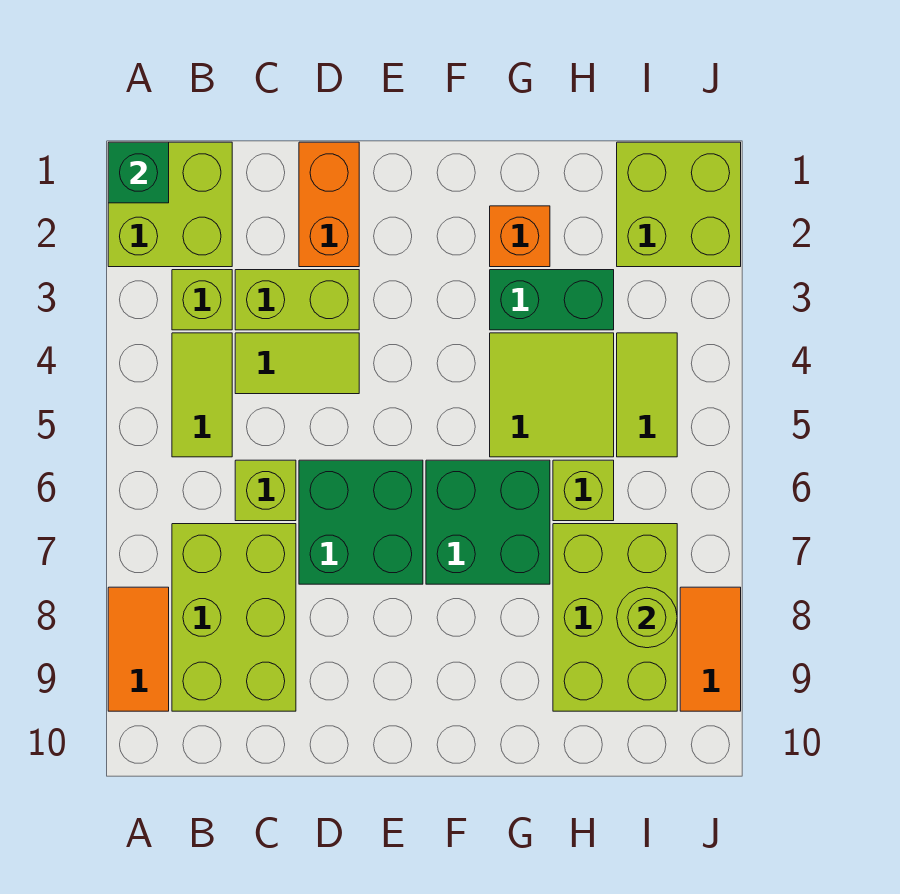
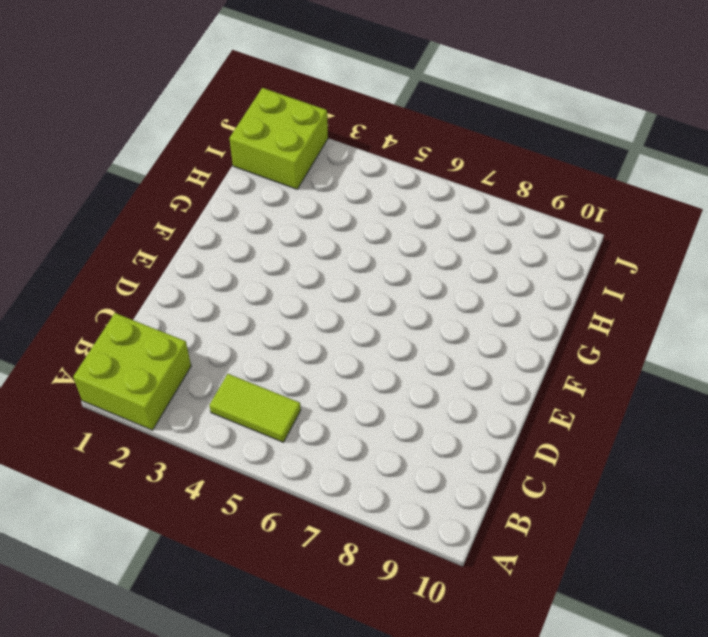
none -> orange 1x2 tile [108,587,169,711]
none -> lime 1x1 brick [172,270,232,330]
none -> lime 2x3 brick [172,524,296,711]

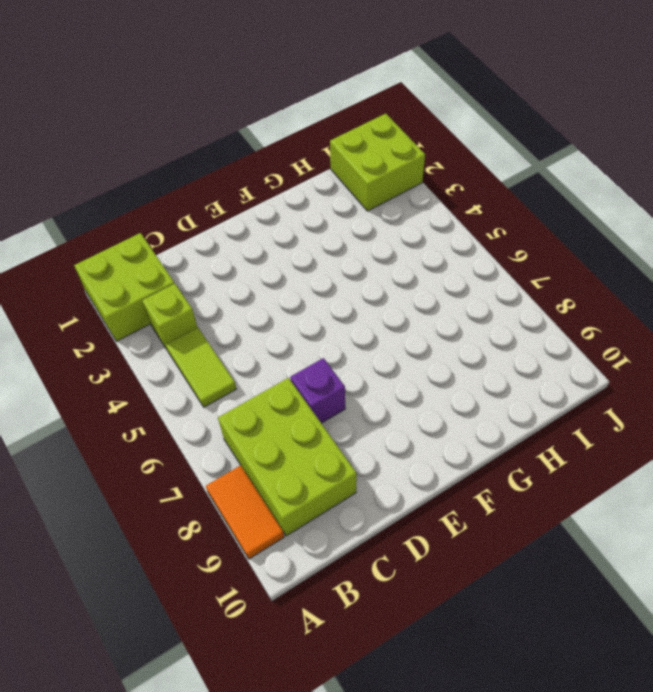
purple 1x1 brick [290,358,345,423] -> green 2x2 brick [299,460,423,584]
none -> lime 1x2 brick [235,270,359,330]
none -> lime 1x2 tile [235,333,359,394]
none -> lime 1x1 brick [235,460,296,521]

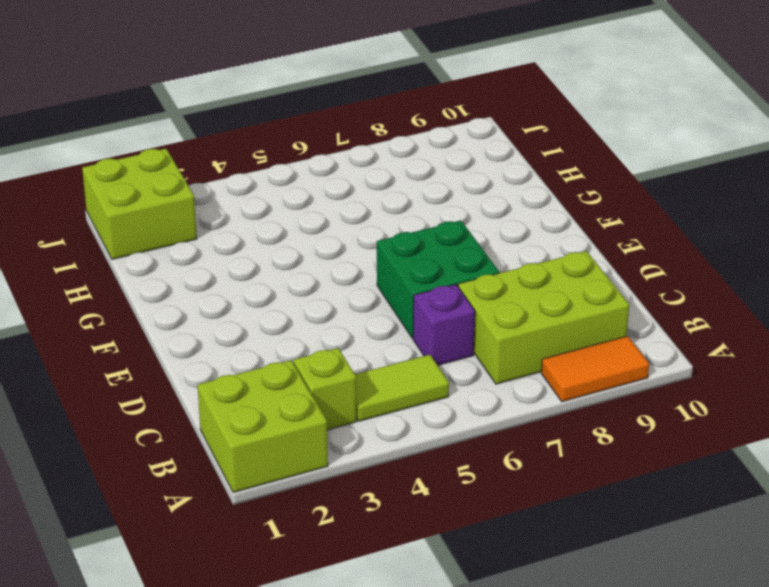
purple 1x1 brick [413,284,475,365] -> lime 1x1 brick [235,460,296,521]
none -> lime 1x2 brick [235,270,359,330]
none -> lime 1x2 tile [235,333,359,394]
none -> orange 1x2 brick [299,142,359,267]

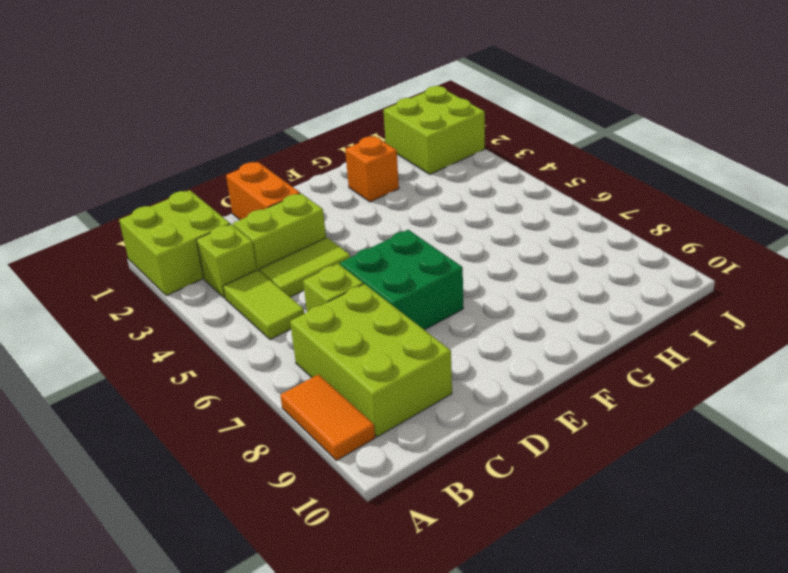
none -> green 2x2 brick [426,460,550,584]
none -> green 1x2 brick [490,270,614,330]
none -> lime 2x2 tile [490,333,614,457]

